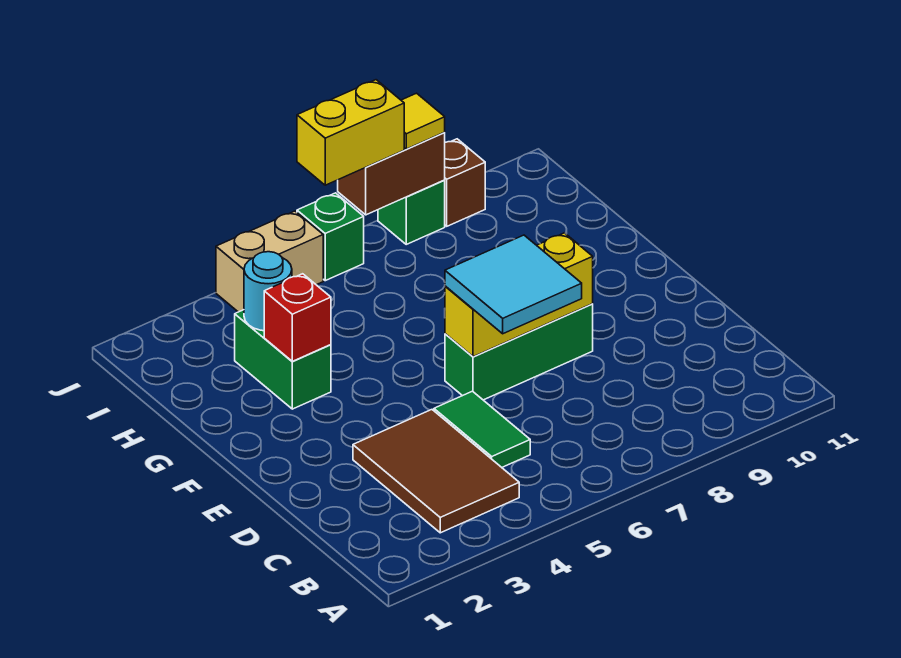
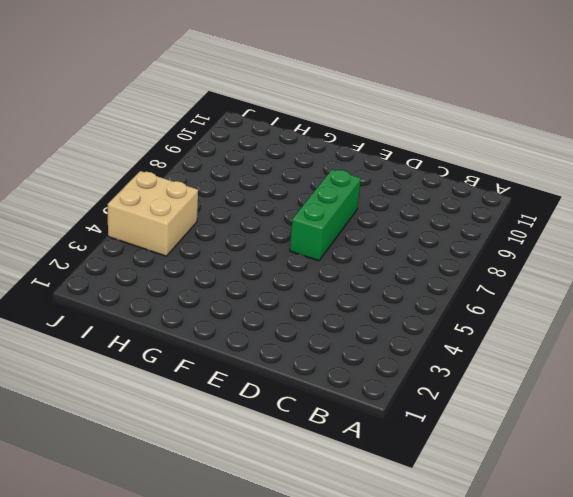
tan 2x2 brick [108,171,198,256] -> tan 1x2 brick [216,211,323,312]
none -> brown 2x3 tile [353,410,519,533]
none -> green 1x2 tile [434,391,530,467]
none -> green 1x2 brick [235,310,331,409]

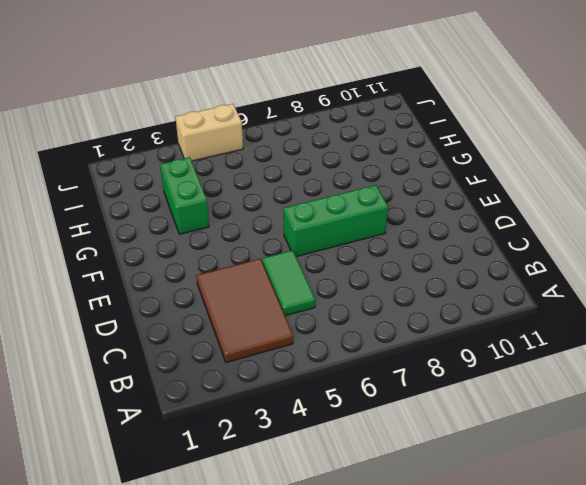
none -> green 1x1 brick [297,193,364,281]
none -> green 1x1 brick [378,180,445,244]
none -> brown 1x1 brick [445,139,485,226]

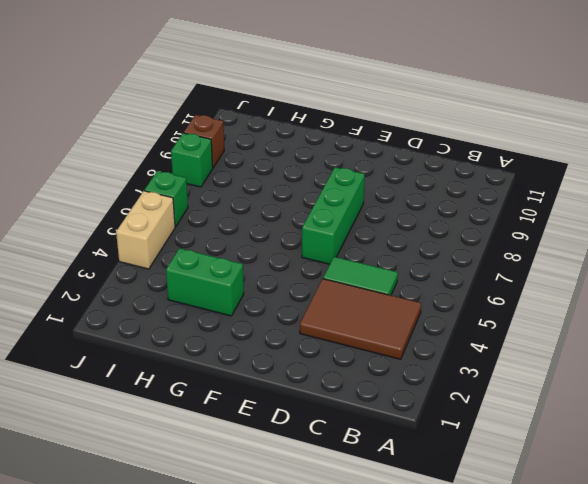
none -> yellow 1x3 brick [445,233,593,357]
none -> red 1x1 brick [264,274,331,361]
none -> cyan 1x1 round brick [244,252,292,331]

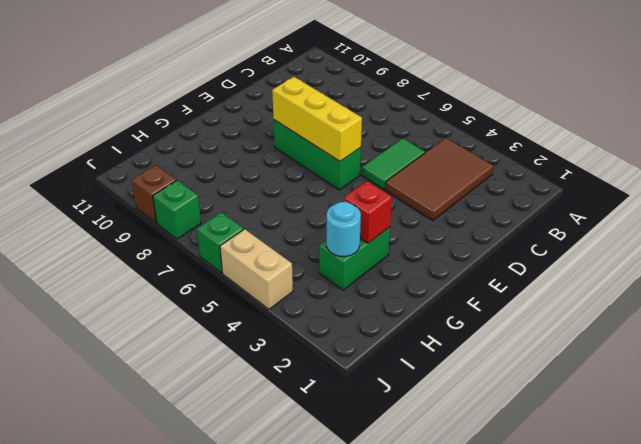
none -> brown 1x2 brick [338,132,445,215]
none -> cyan 2x2 tile [445,235,582,334]
none -> yellow 1x2 brick [297,80,404,185]

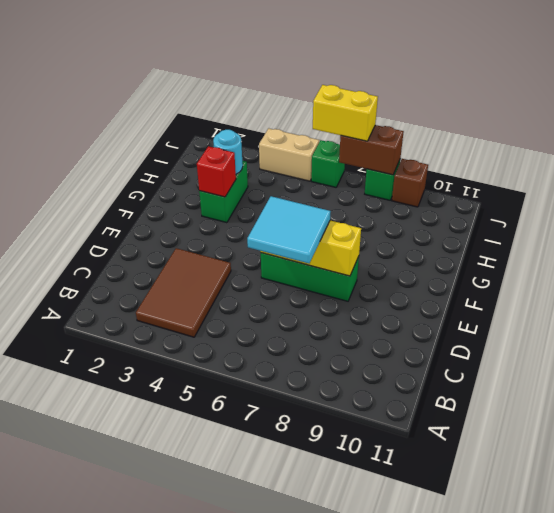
none -> green 1x2 tile [434,391,530,467]
none -> yellow 1x1 tile [401,93,445,149]

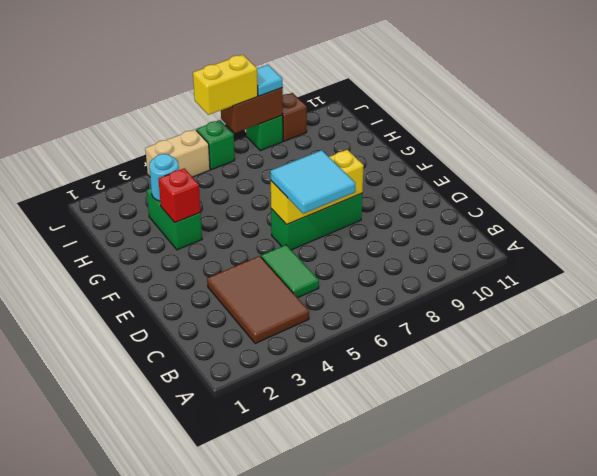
cyan 1x1 tile [257,65,283,96] -> yellow 1x1 tile [401,93,445,149]

